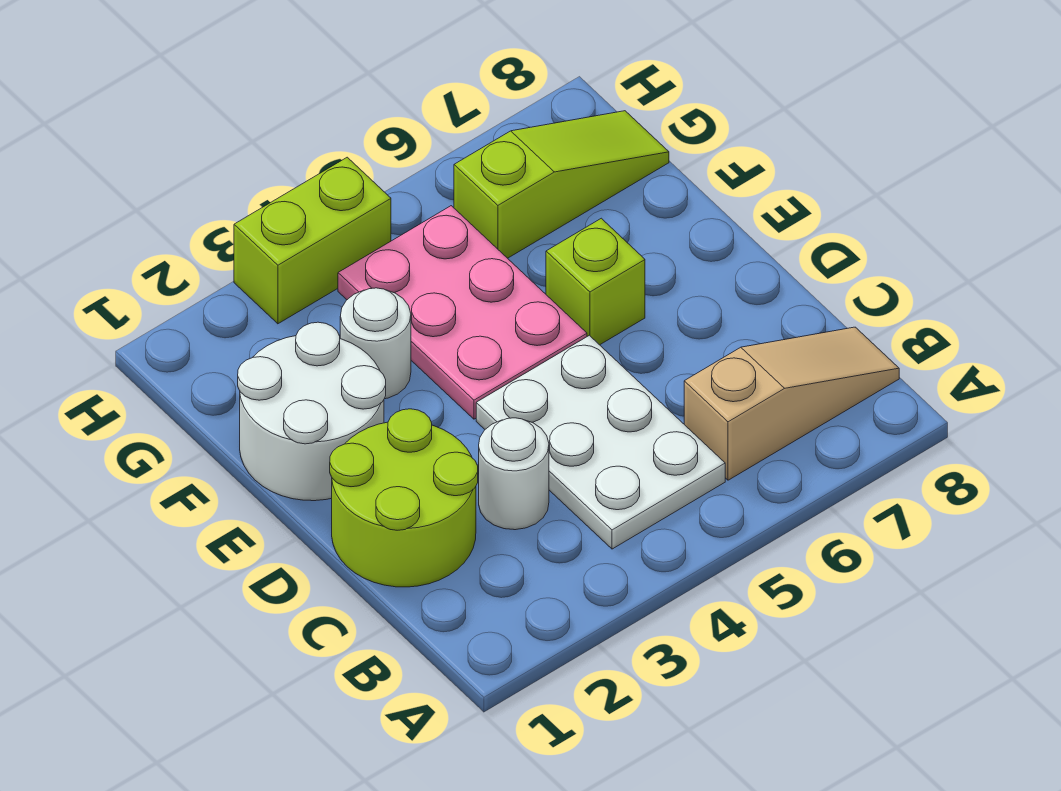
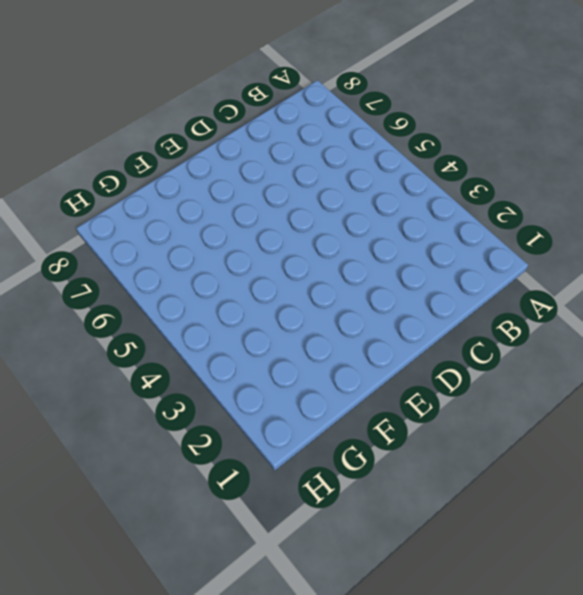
none -> white 2x3 plate [476,335,725,549]
none -> tan 1x3 slope [684,327,899,480]

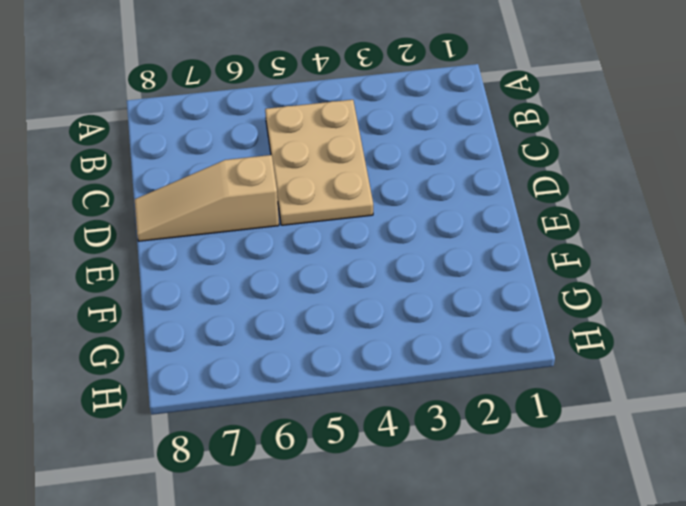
tan 2x3 plate [265,100,373,225] -> white 2x3 plate [476,335,725,549]
tan 1x3 slope [135,155,279,241] -> tan 1x3 slope moved to [684,327,899,480]
none -> lime 2x2 round brick [330,409,478,587]
none -> white 1x1 round brick [479,418,549,530]

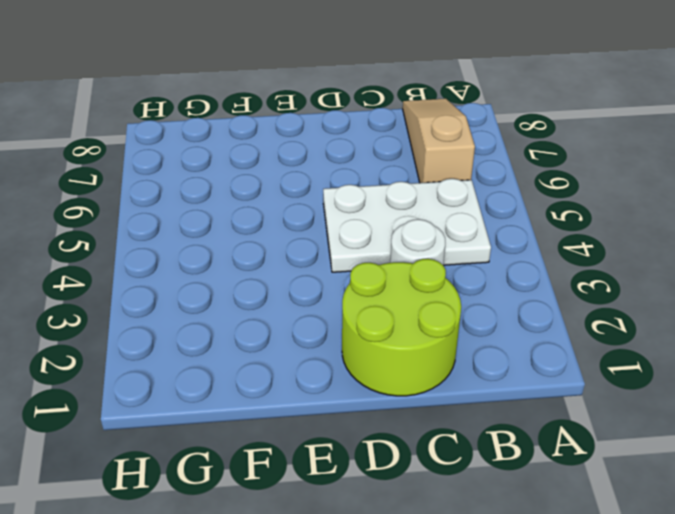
none -> white 2x2 round brick [238,322,386,501]
none -> pink 2x3 plate [338,206,587,419]

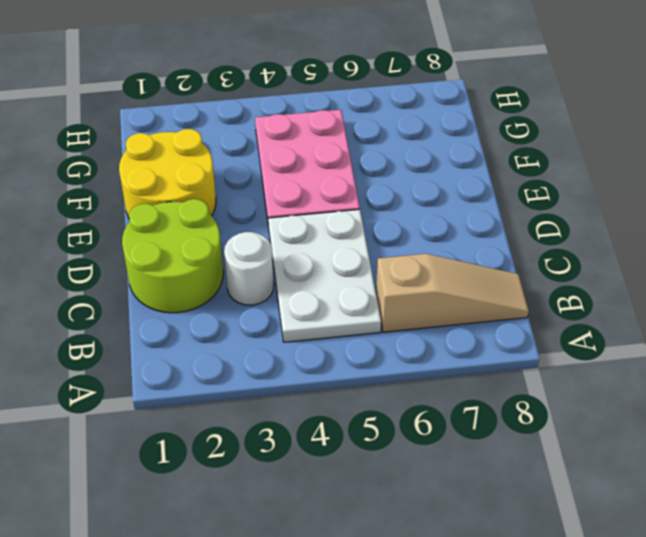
yellow 2x2 round brick [119,129,216,218] -> white 2x2 round brick [238,322,386,501]
none -> lime 1x1 brick [546,218,645,345]
none -> white 1x1 round brick [340,288,411,399]

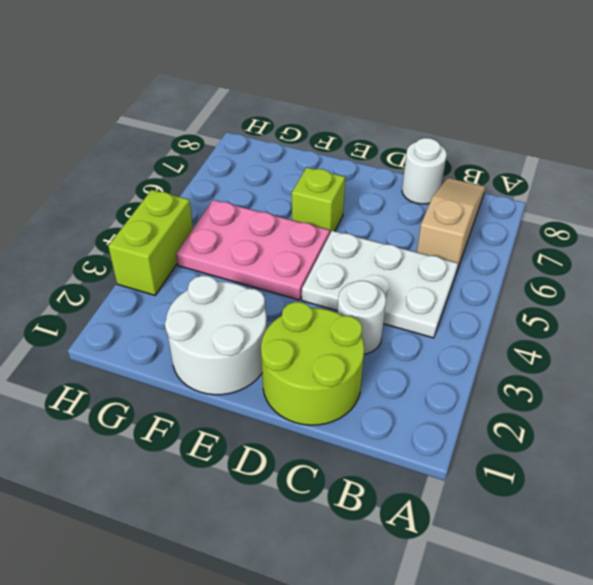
white 1x1 round brick [402,138,447,204] -> white 1x1 round brick moved to [340,288,411,399]
none -> lime 1x3 slope [454,111,669,258]

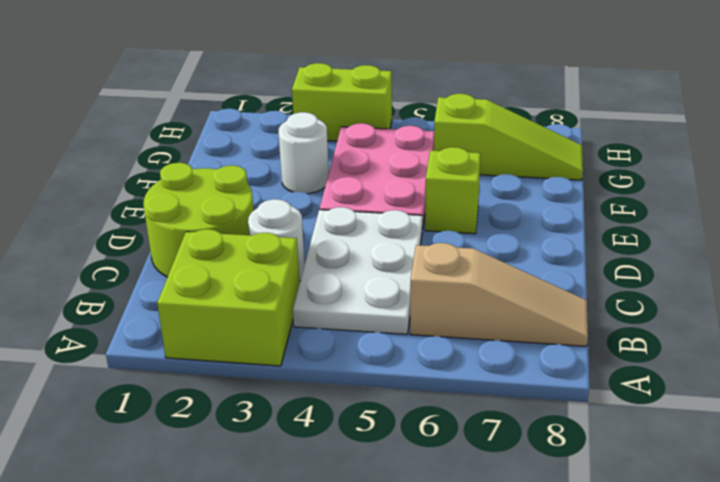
lime 2x2 brick [157,229,300,366] -> none
none -> white 2x2 round brick [238,322,386,501]

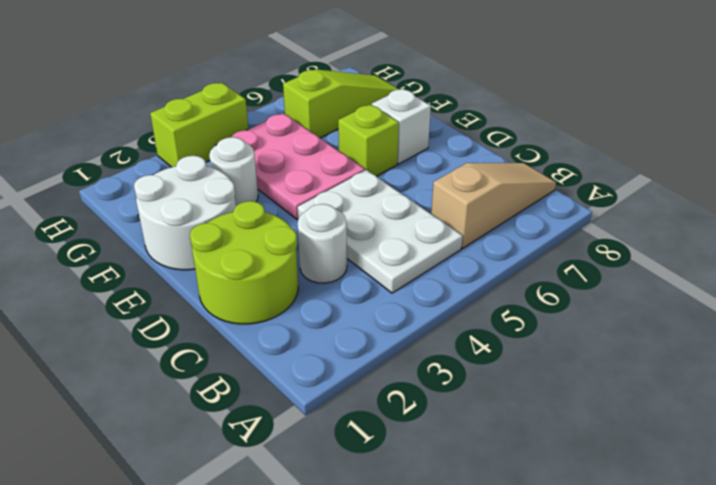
white 1x1 brick [372,89,431,164] -> none

